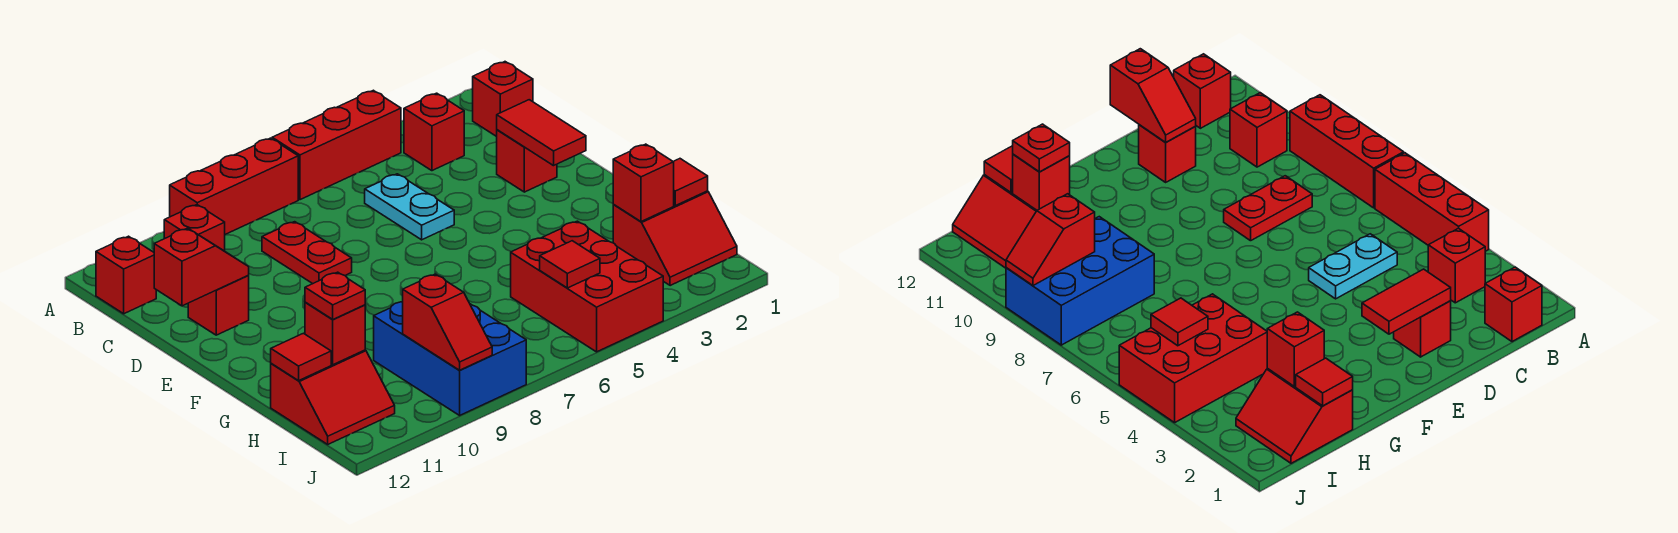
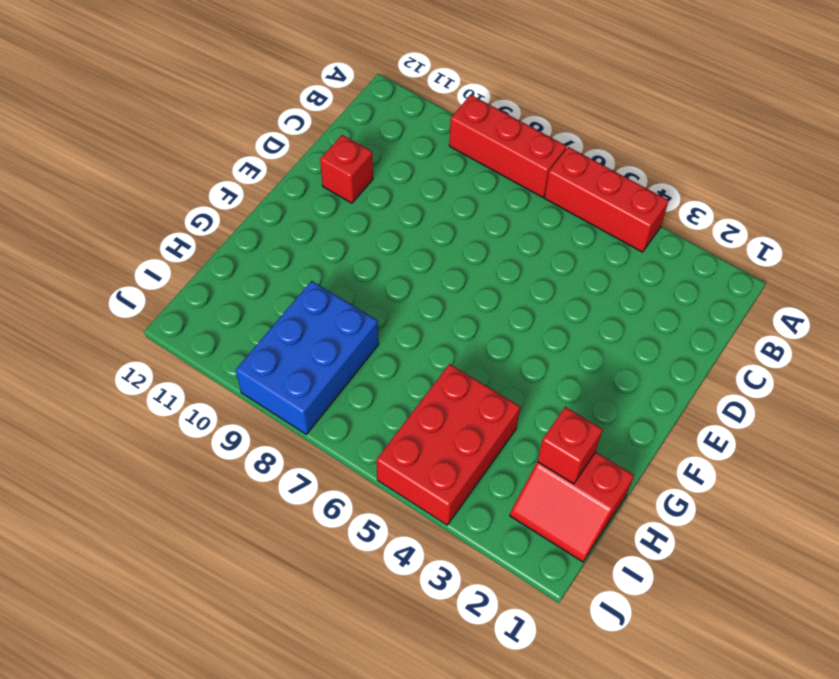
none -> red 1x1 brick [473,62,533,137]
none -> red 1x1 brick [404,93,464,171]
none -> red 1x1 brick [164,205,225,251]

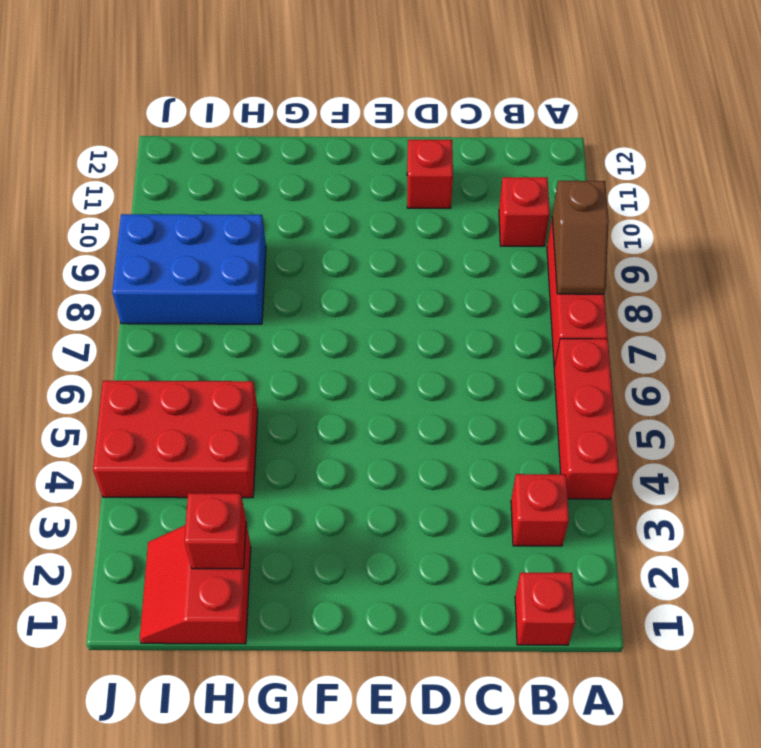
brown 1x2 slope [552,181,609,294] -> none
none -> red 1x1 brick [96,236,156,314]
none -> cyan 1x2 plate [365,174,454,240]
none -> red 1x2 plate [262,222,352,284]

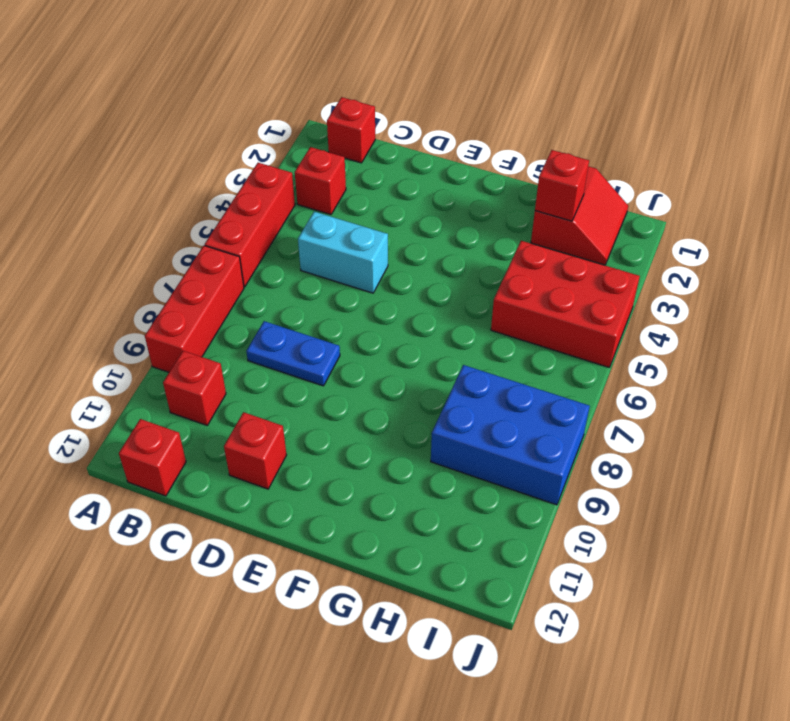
cyan 1x2 brick [298,212,388,293] -> cyan 1x2 plate [365,174,454,240]
blue 1x2 plate [246,321,340,386] -> red 1x2 plate [262,222,352,284]
none -> red 1x1 brick [497,130,557,192]
none -> red 2x2 slope [271,350,395,444]
none -> red 1x2 tile [497,100,586,166]

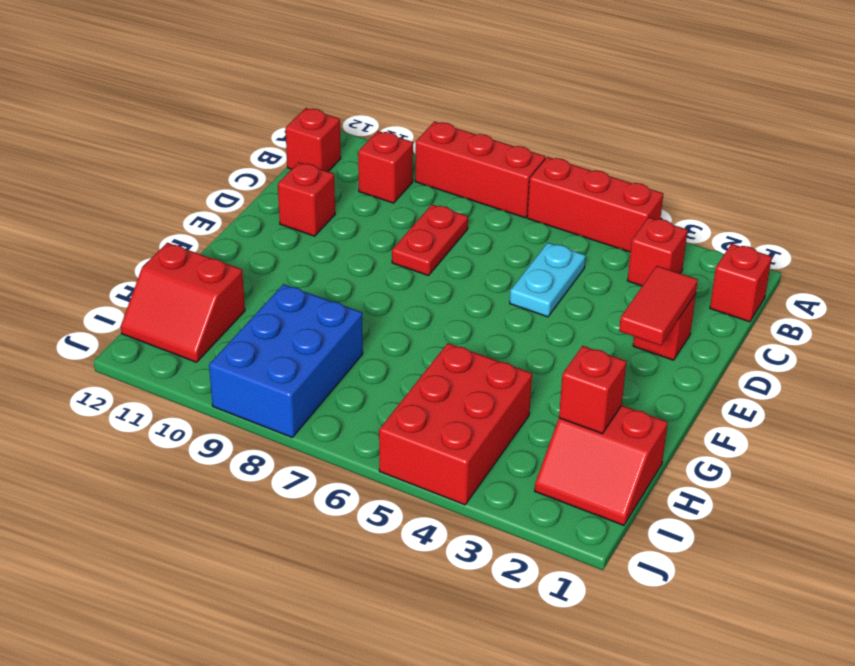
none -> red 1x2 slope [154,228,249,306]
none -> red 1x1 tile [674,159,708,206]
none -> red 1x1 brick [305,302,365,365]

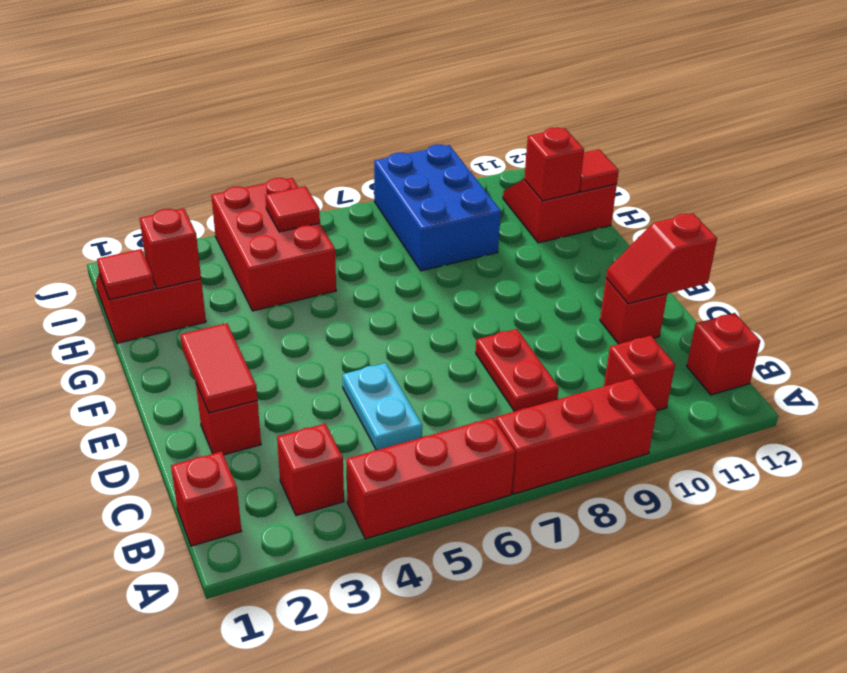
none -> red 1x2 slope [403,274,492,370]
none -> red 1x1 plate [305,272,365,320]

